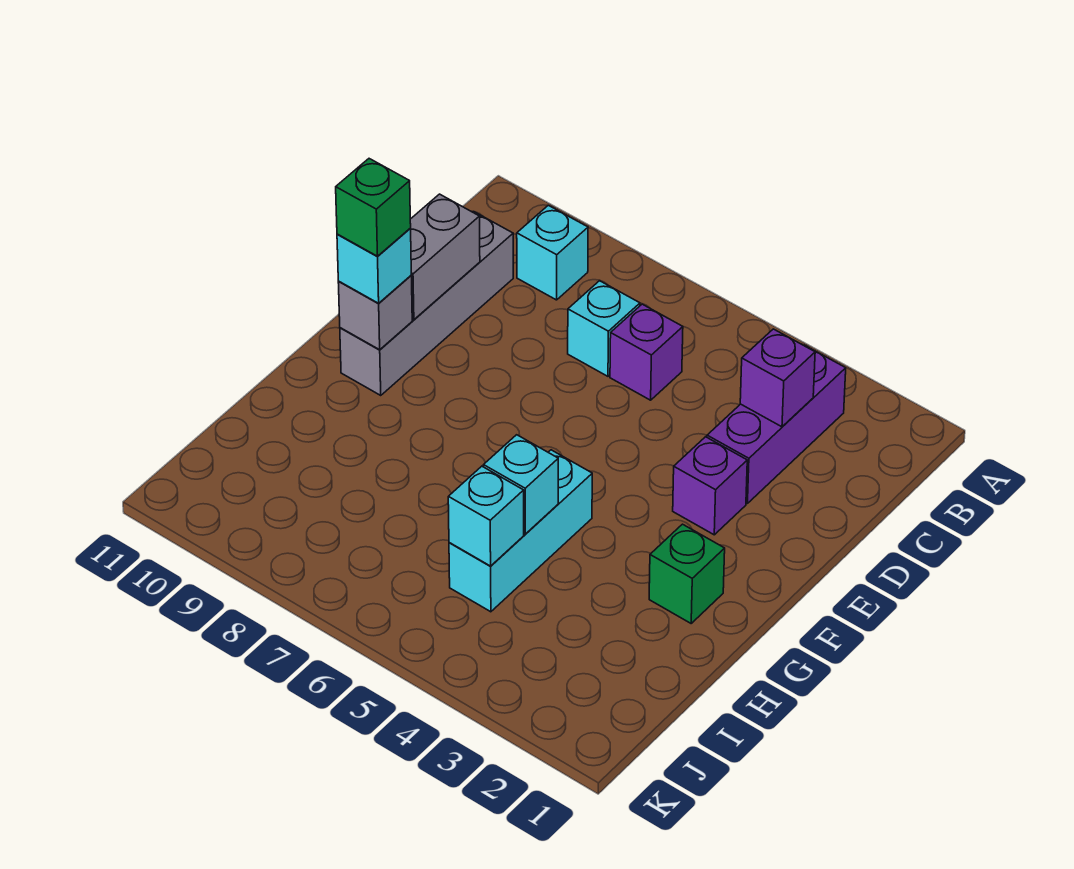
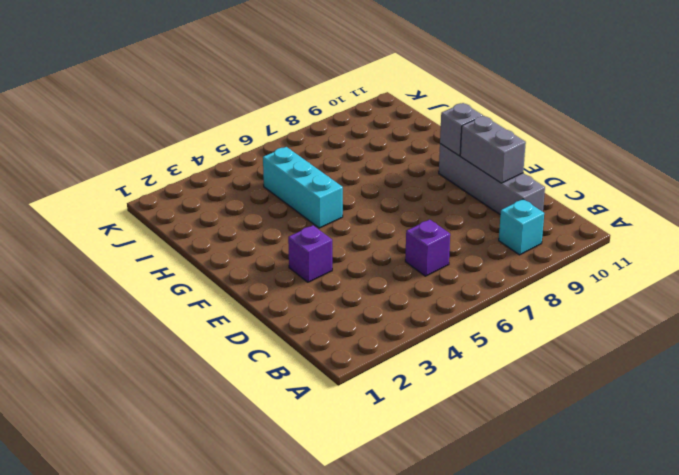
none -> purple 1x3 brick [707,345,846,504]
none -> cyan 1x1 brick [568,281,640,376]
none -> green 1x1 brick [649,524,725,623]

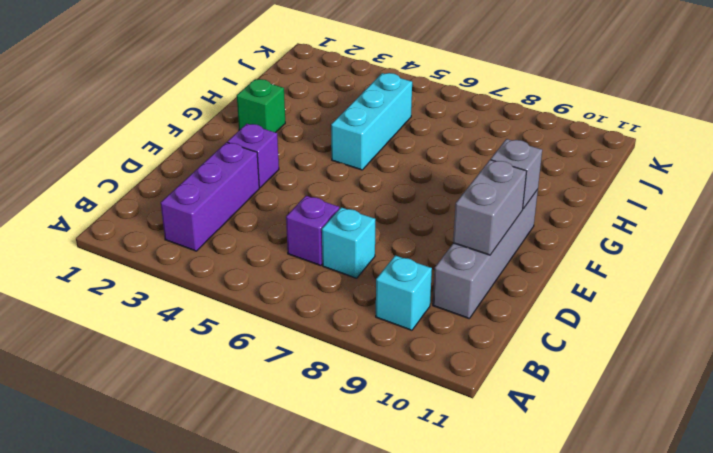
none -> purple 1x1 brick [740,329,815,427]
none -> cyan 1x1 brick [483,435,558,534]
none -> cyan 1x1 brick [448,466,524,566]

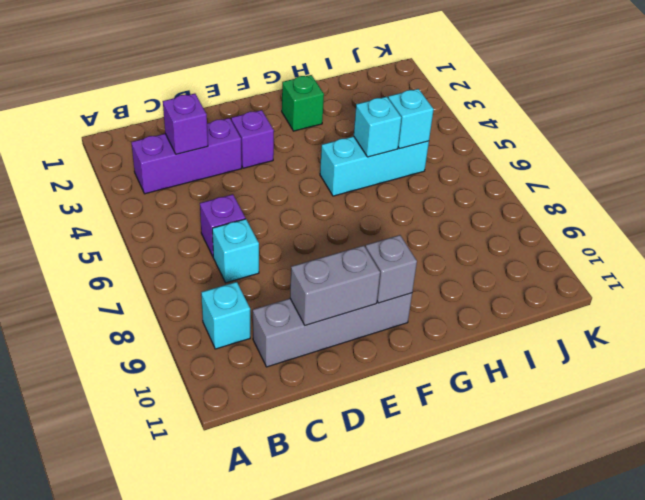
none -> cyan 1x1 brick [337,229,411,303]
none -> green 1x1 brick [336,159,411,256]

